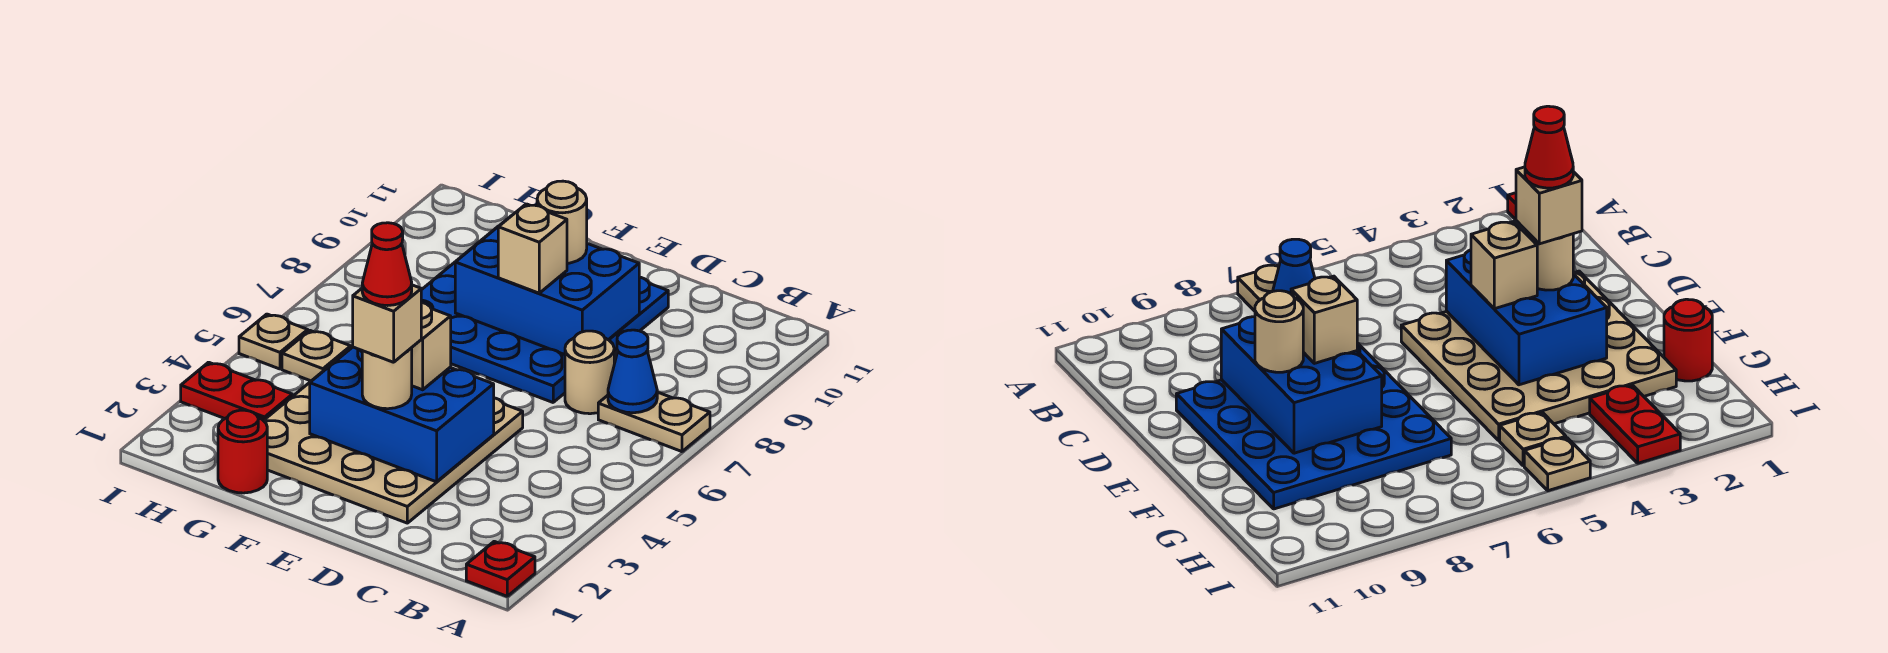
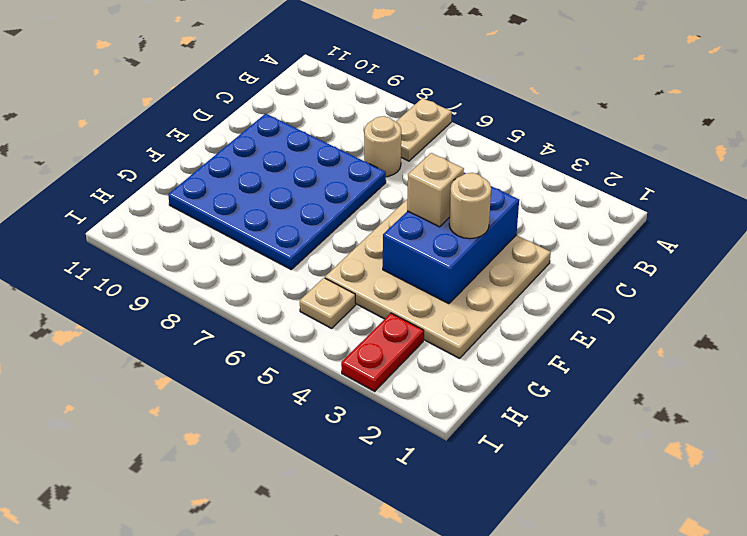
none -> red 1x1 plate [466,541,535,596]
none -> red 1x1 round brick [218,410,267,493]
none -> tan 1x1 plate [239,314,308,369]

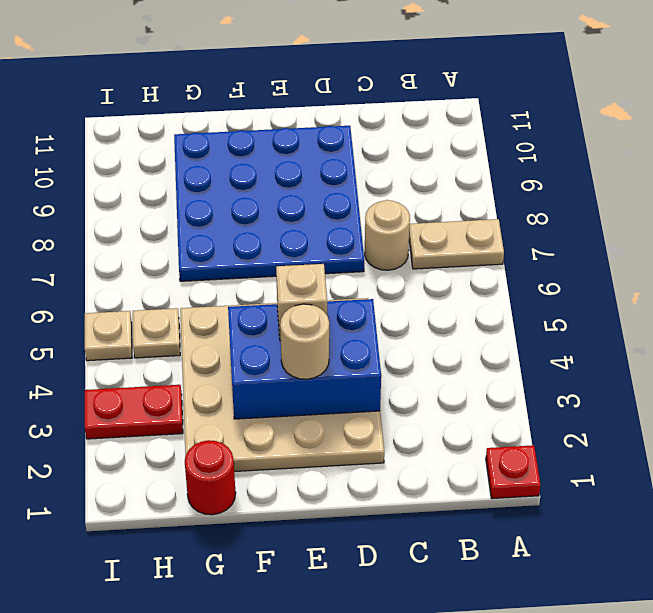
none -> blue 1x1 cone [608,330,657,413]
none -> blue 2x3 brick [455,216,639,355]
none -> tan 1x1 brick [498,204,567,293]

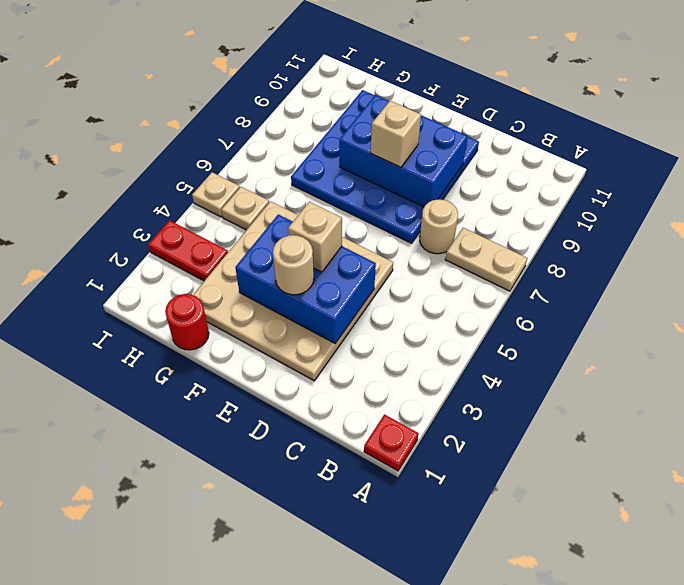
none -> blue 1x1 cone [608,330,657,413]
none -> tan 1x1 round brick [537,181,587,263]
none -> tan 1x1 brick [353,285,421,362]

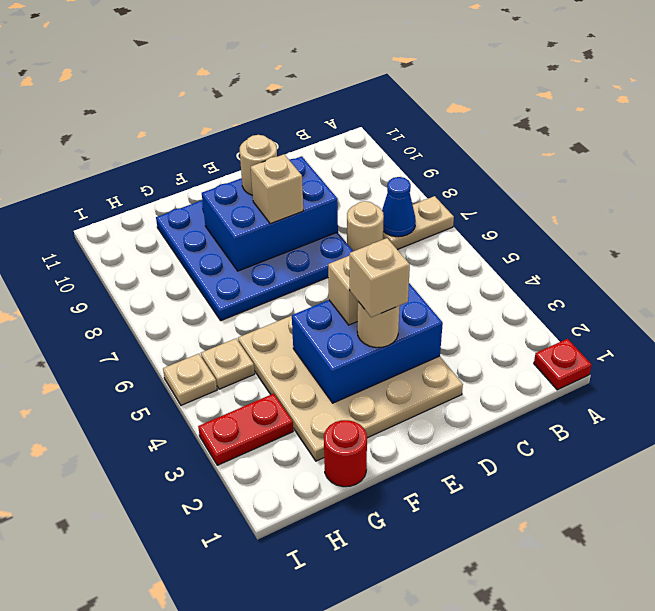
none -> red 1x1 cone [362,223,412,306]

